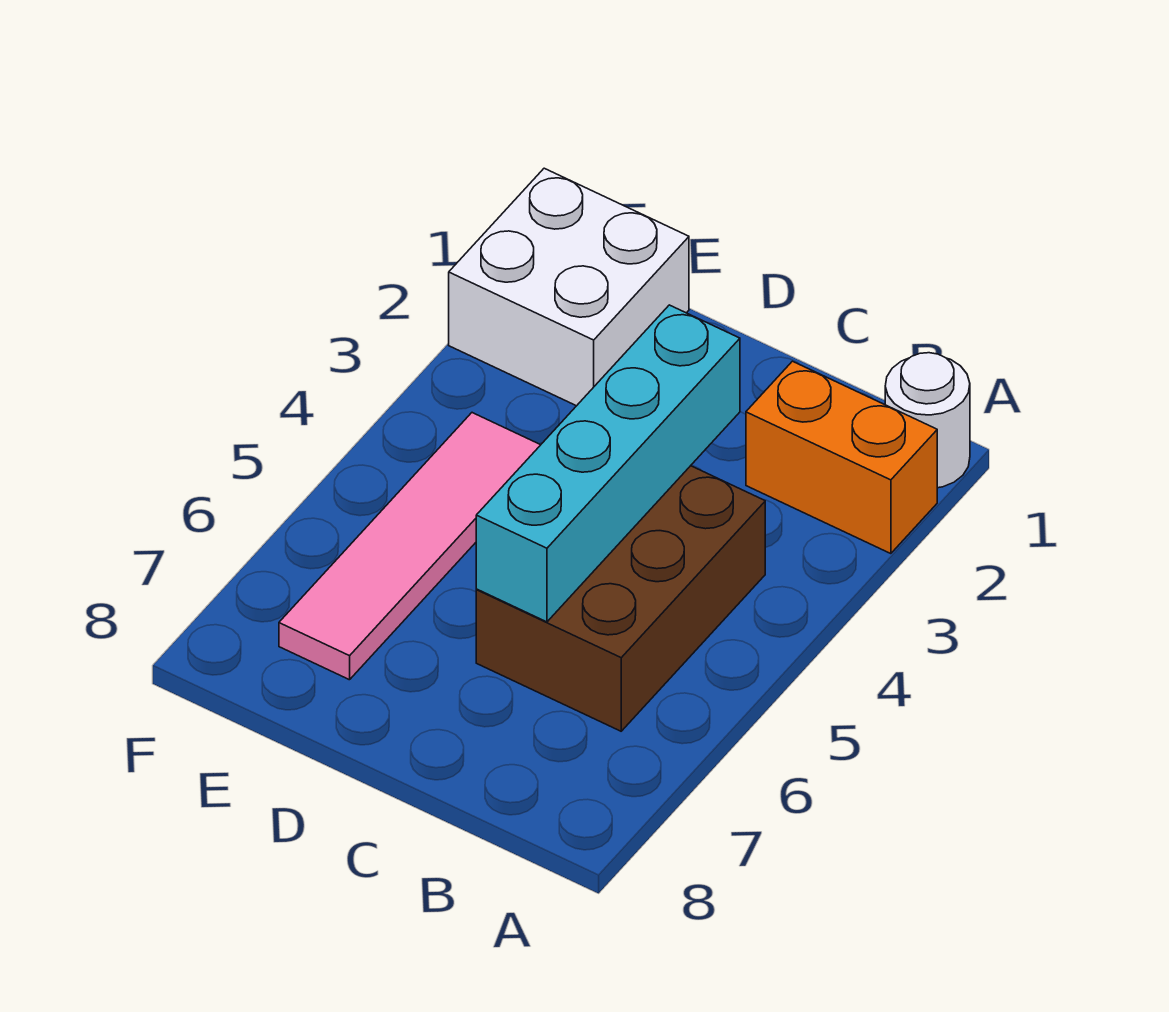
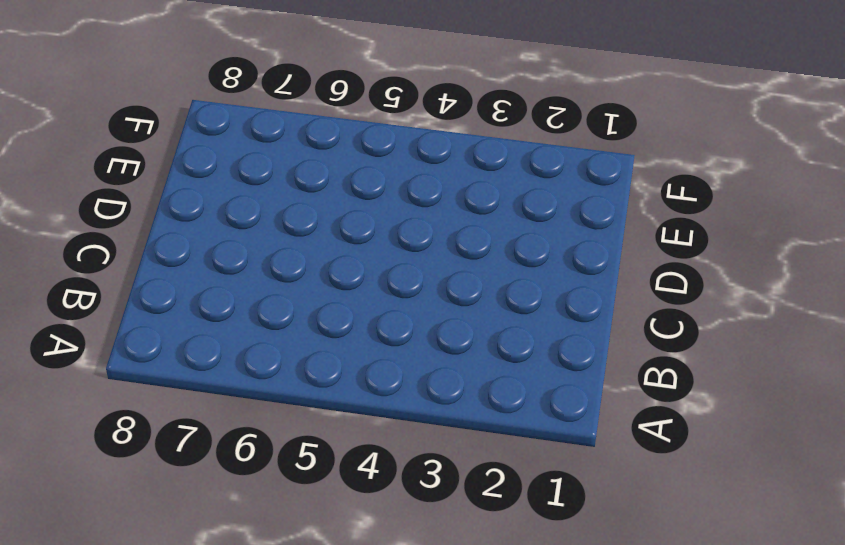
none -> white 1x1 round brick [885,353,970,488]
none -> orange 1x2 brick [746,361,937,554]

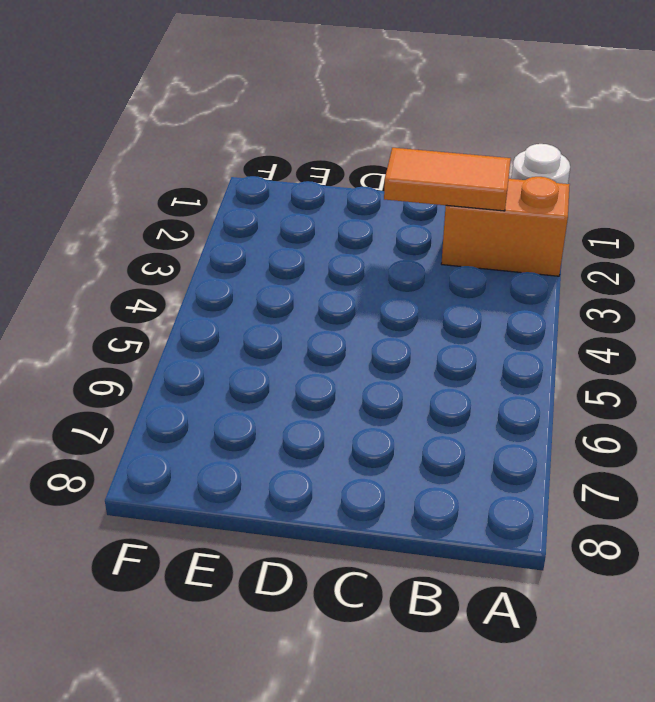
orange 1x2 tile [384,148,511,211] -> none
none -> brown 2x3 brick [476,466,765,731]
none -> white 2x2 brick [449,168,689,406]

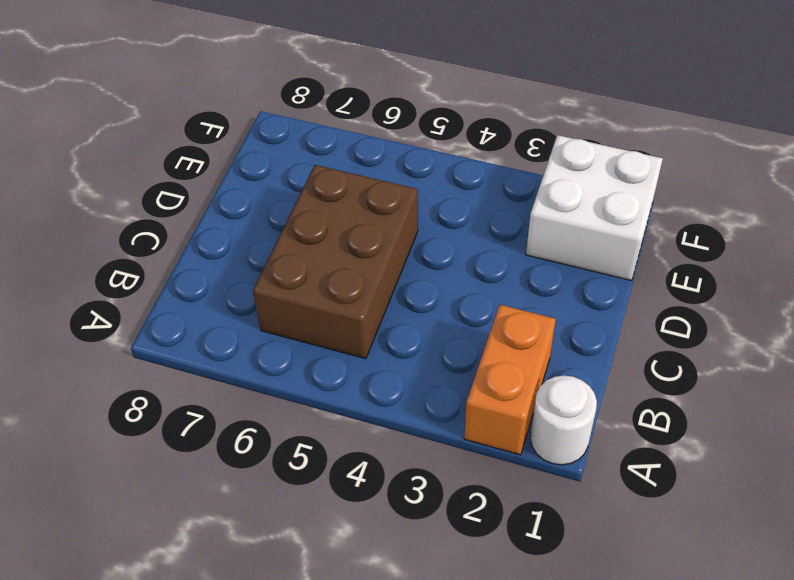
brown 2x3 brick [253,165,418,359] -> brown 2x3 brick turned to [476,466,765,731]
none -> pink 1x4 tile [279,413,540,680]
none -> cyan 1x4 brick [476,305,740,622]

